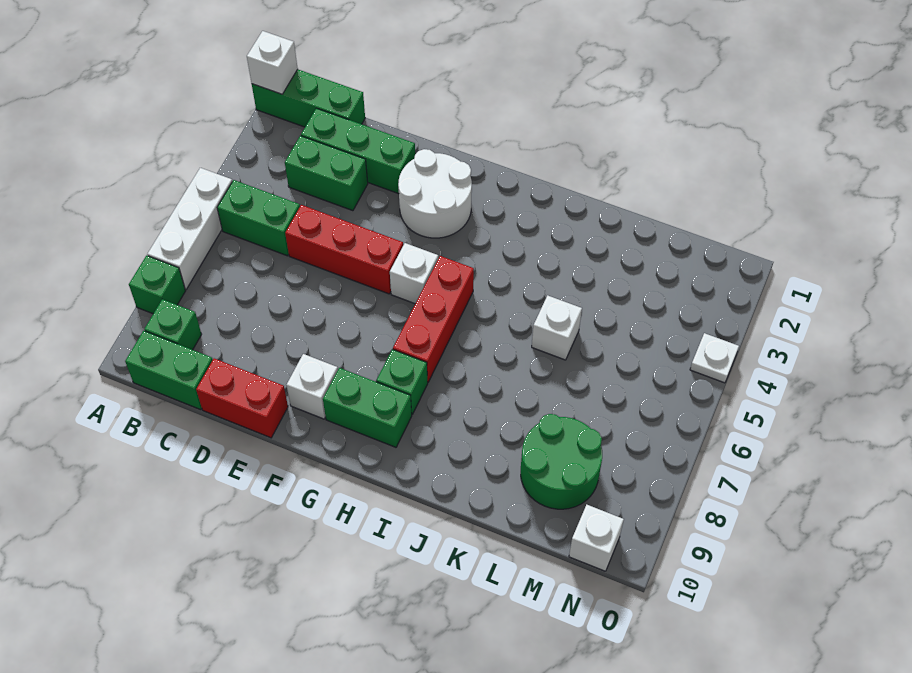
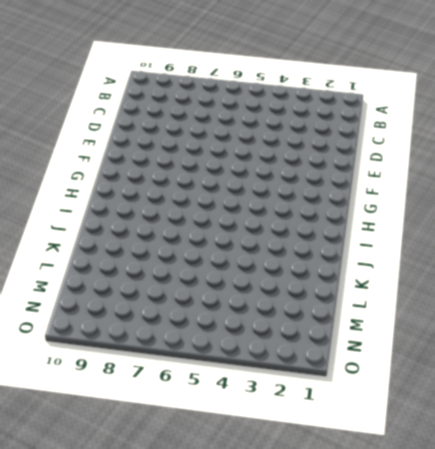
none -> green 1x3 brick [252,69,365,127]
none -> white 1x3 brick [147,168,232,289]
none -> green 1x1 brick [129,256,185,314]

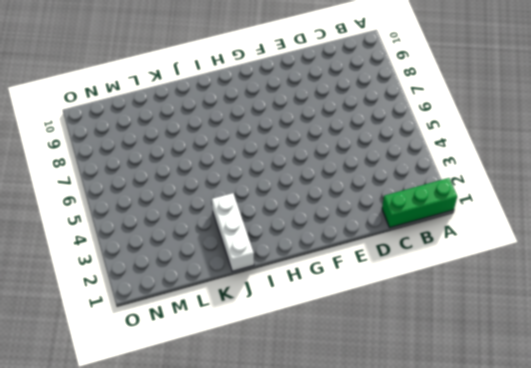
white 1x3 brick [212,193,254,271] -> white 1x3 brick moved to [147,168,232,289]
none -> green 1x1 brick [129,256,185,314]
none -> green 1x2 brick [217,180,300,256]
none -> green 1x1 brick [144,299,202,350]

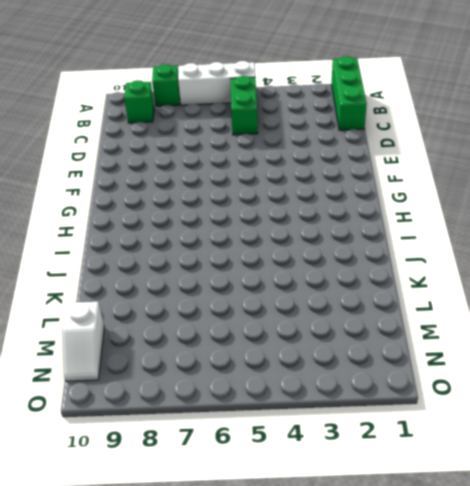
white 1x2 slope [62,302,104,381] -> white 1x1 brick [569,505,624,571]
none -> green 1x2 brick [125,331,213,410]
none -> green 1x3 brick [301,108,415,194]
none -> green 1x2 brick [285,136,368,211]

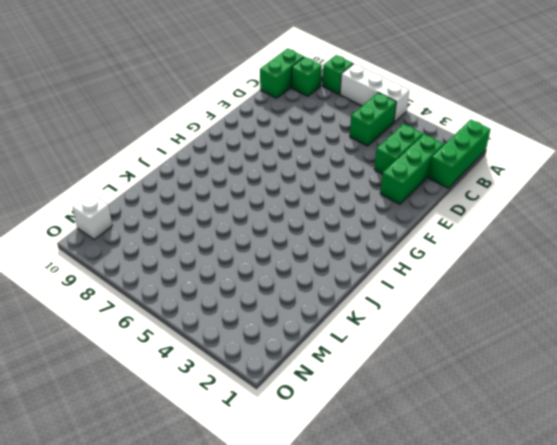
none -> red 1x3 brick [285,205,403,294]
none -> red 1x2 brick [196,358,288,438]
none -> white 2x2 round brick [398,149,472,238]

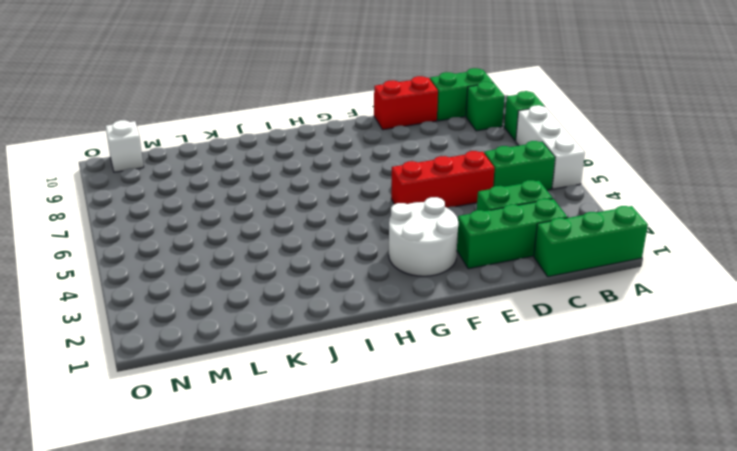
none -> white 1x1 brick [286,354,338,419]
none -> white 1x1 brick [390,243,438,304]
none -> green 1x2 brick [323,368,412,447]

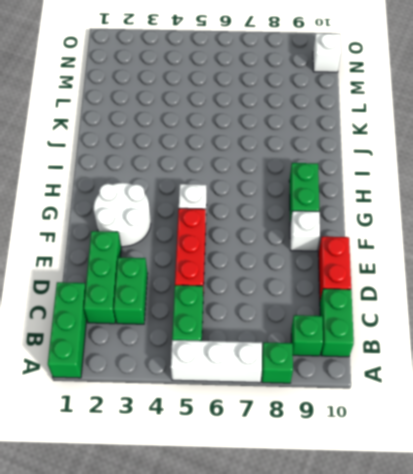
none -> red 1x3 brick [393,256,474,382]
none -> green 1x1 brick [376,349,428,414]
none -> white 1x1 brick [532,295,582,360]

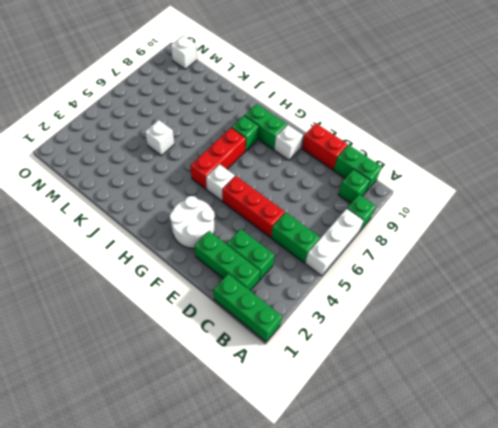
none -> green 2x2 round brick [521,414,602,509]
none -> white 1x1 plate [690,333,739,383]
none -> white 1x1 brick [247,31,298,94]

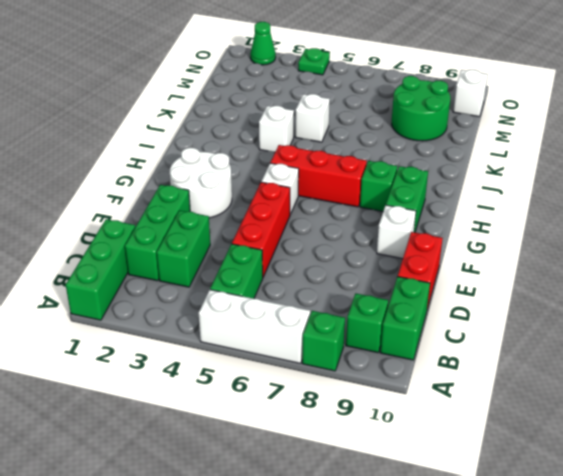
white 1x1 brick [259,106,294,152] -> white 1x1 brick moved to [247,31,298,94]
green 1x1 cone [250,22,276,65] -> none
green 1x1 plate [298,48,330,75] -> white 1x1 plate [690,333,739,383]

